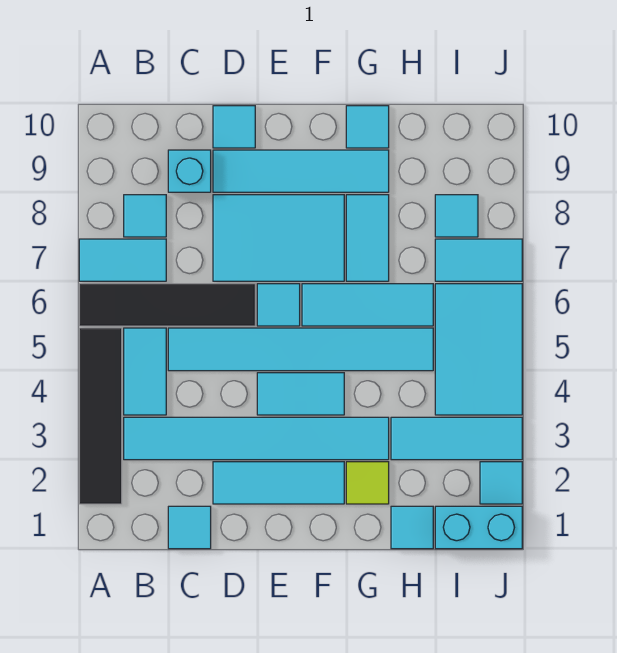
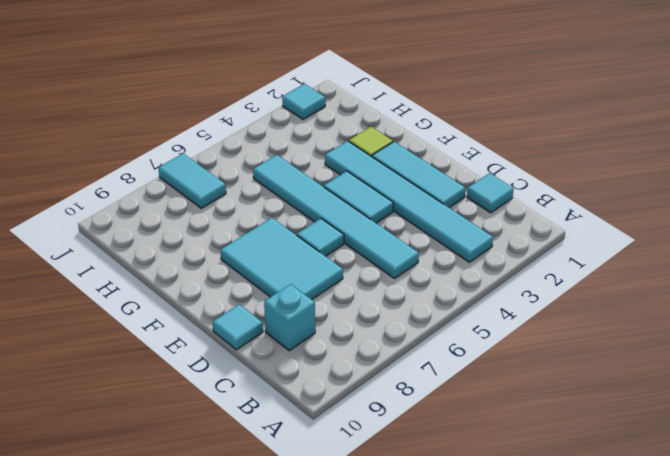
none -> black 1x4 tile [79,328,122,504]
none -> black 1x4 tile [79,284,255,326]
none -> cyan 1x2 tile [79,239,166,281]

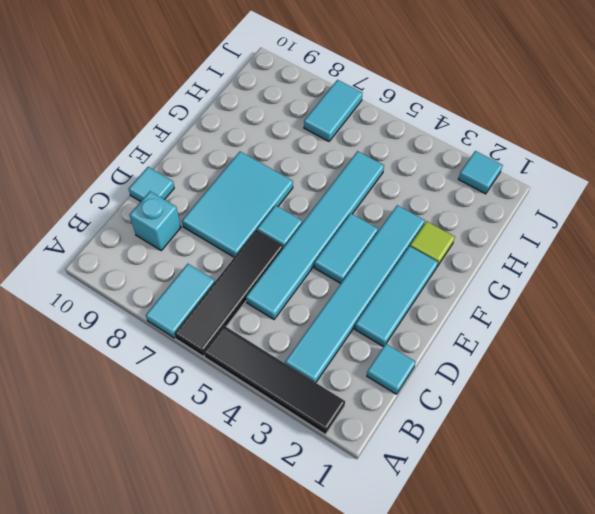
none -> cyan 1x2 tile [124,328,166,415]
none -> cyan 1x1 tile [124,195,166,237]
none -> cyan 1x4 tile [213,150,389,192]

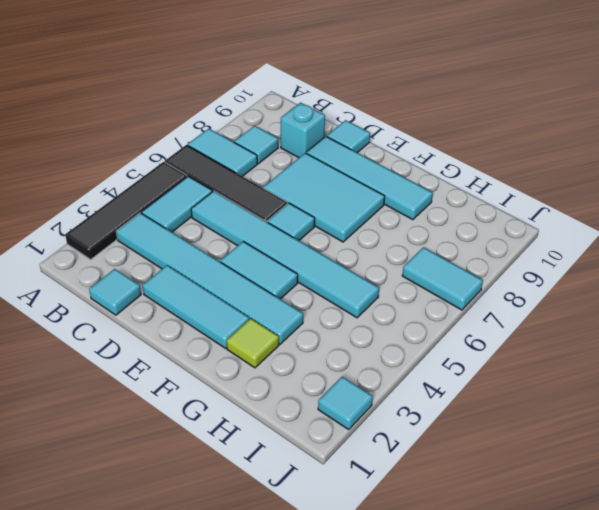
none -> cyan 1x3 tile [302,284,433,326]
none -> cyan 1x2 tile [346,195,389,281]
none -> cyan 1x1 tile [346,106,389,148]

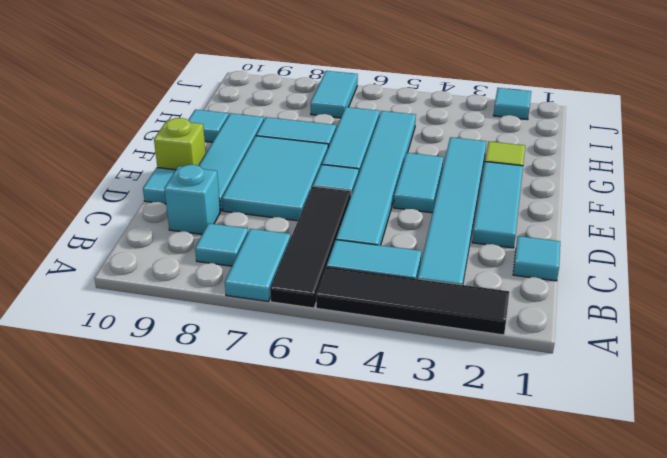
lime 1x1 brick [154,118,206,170] -> none
none -> cyan 1x1 tile [391,506,433,549]
none -> cyan 1x3 tile [391,417,522,460]
none -> cyan 1x2 brick [435,506,522,549]

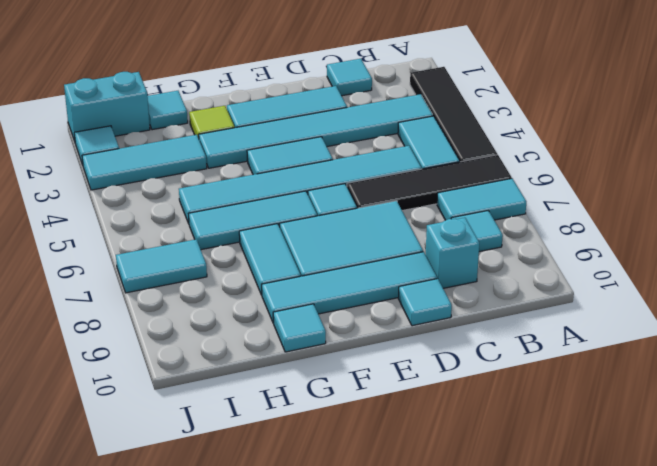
none -> cyan 2x3 tile [435,284,522,415]
none -> cyan 1x1 tile [435,195,478,237]

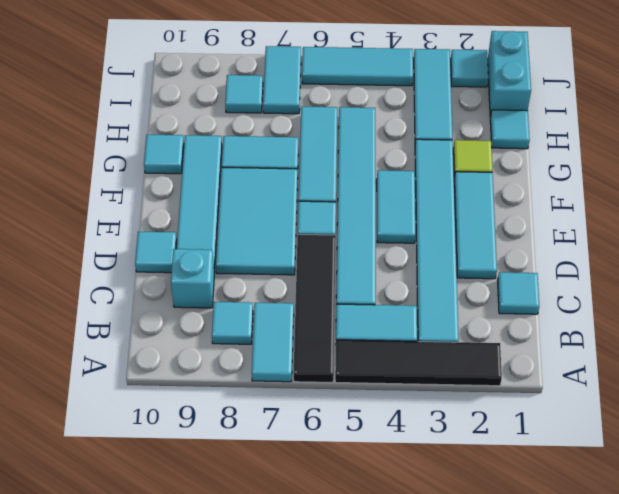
cyan 1x3 tile [302,47,413,86] -> cyan 2x3 tile [435,284,522,415]

